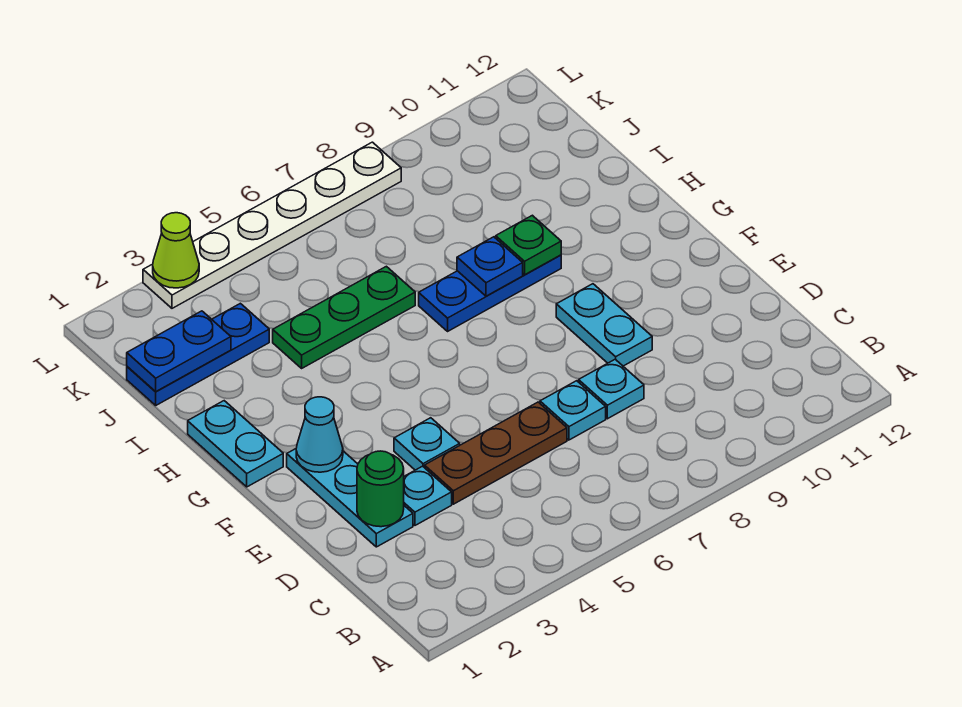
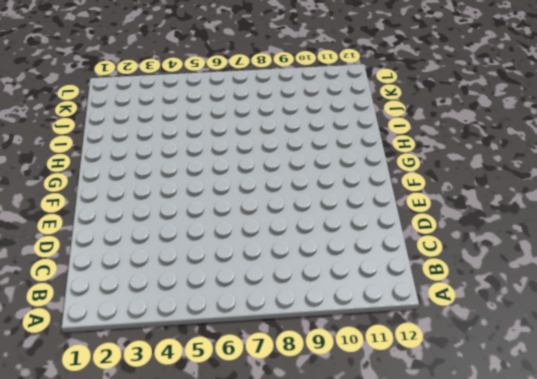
none -> cyan 1x3 plate [287,449,413,547]
none -> cyan 1x1 plate [404,466,452,525]
none -> brown 1x3 plate [424,402,567,504]

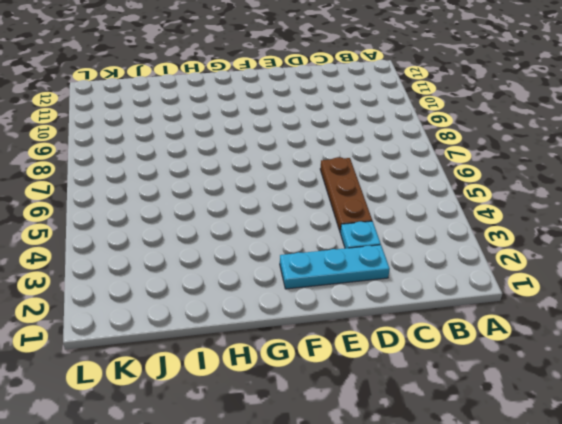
none -> cyan 1x1 plate [540,381,606,440]
none -> cyan 1x1 plate [579,359,644,419]
none -> cyan 1x1 plate [394,418,460,470]

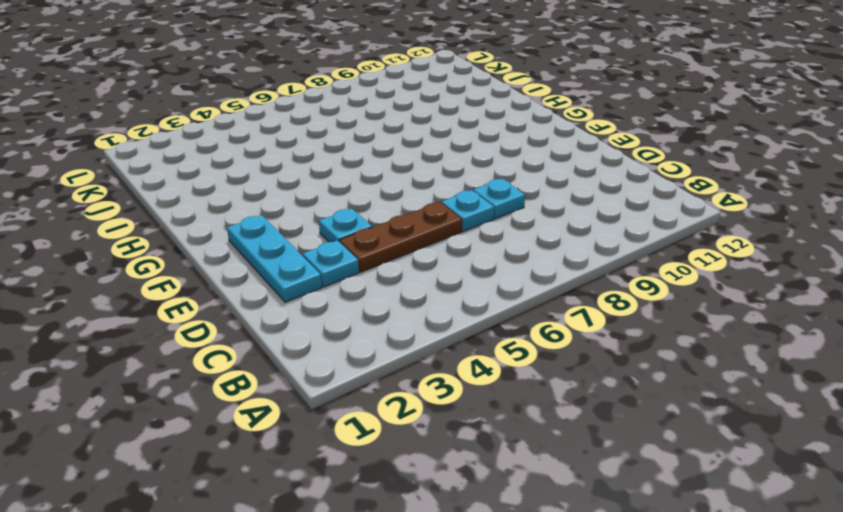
none -> cyan 1x2 plate [556,284,652,366]
none -> cyan 1x2 plate [188,401,283,487]
none -> blue 1x3 plate [419,255,561,331]

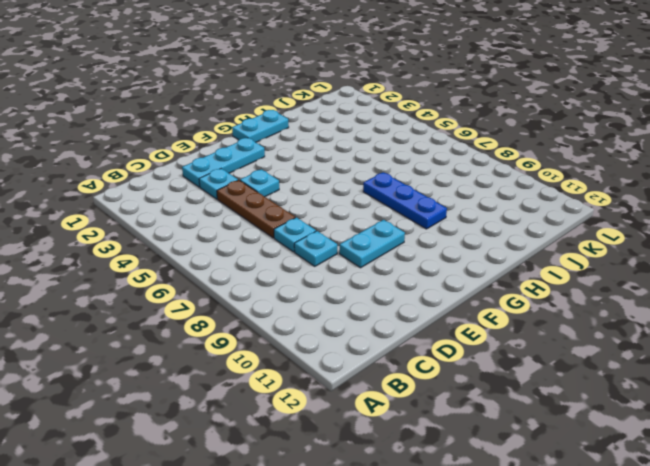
none -> green 1x3 plate [273,266,415,368]
none -> blue 1x3 plate [127,303,269,405]
none -> white 1x6 plate [143,142,401,308]

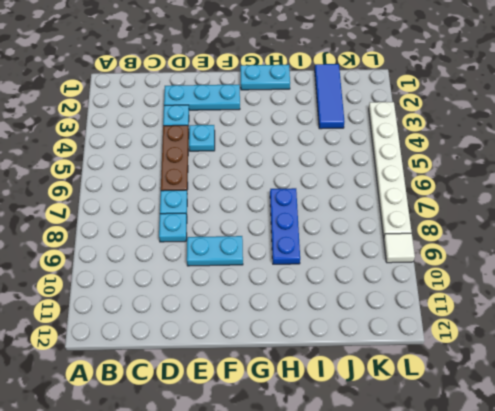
blue 1x3 tile [315,64,345,129] -> blue 1x3 plate [127,303,269,405]
white 1x1 tile [384,233,415,263] -> none
none -> green 1x3 plate [273,266,415,368]
none -> green 1x1 round brick [357,451,404,527]
none -> cyan 1x1 cone [296,397,343,472]

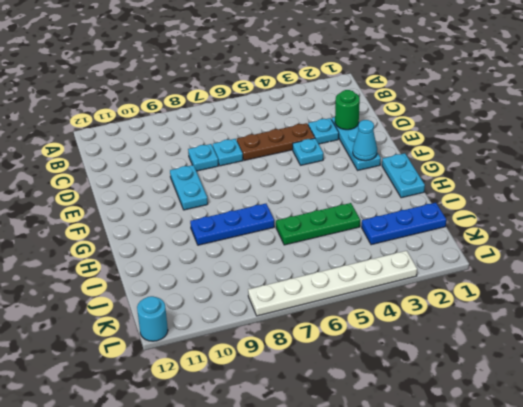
cyan 1x1 round brick [137,296,168,341] -> none
none -> blue 1x1 plate [457,237,523,296]
none -> green 1x1 plate [496,215,561,275]
none -> blue 1x2 plate [127,311,231,392]

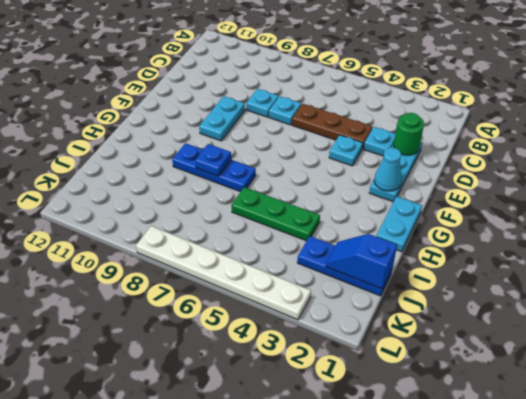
blue 1x2 slope [326,234,397,289] -> blue 1x2 plate [127,311,231,392]
none -> green 1x1 plate [496,215,561,275]
none -> lime 1x1 cone [153,213,199,288]

